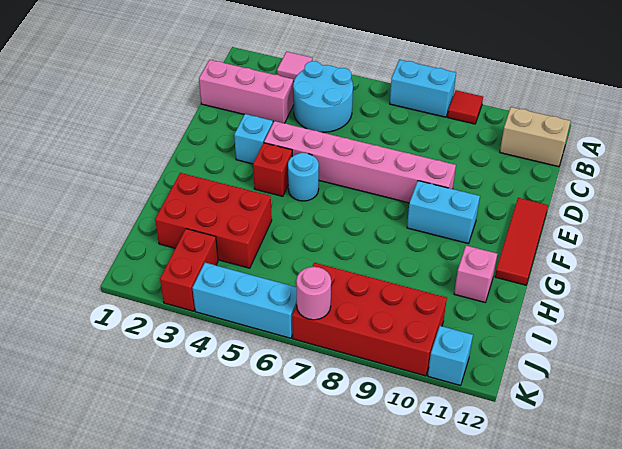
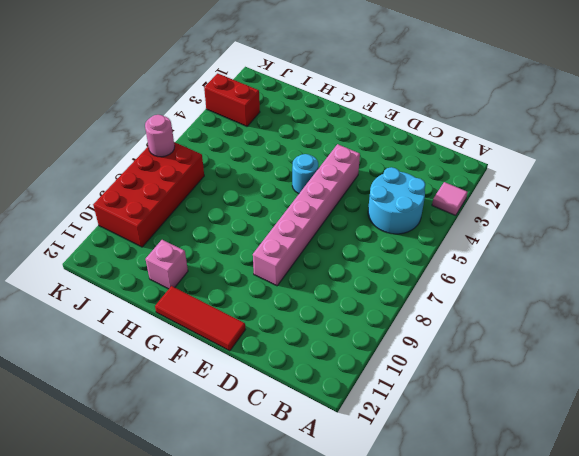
none -> cyan 1x2 brick [390,60,456,117]
none -> red 1x1 tile [448,90,483,124]
none -> tan 1x2 brick [500,107,571,167]

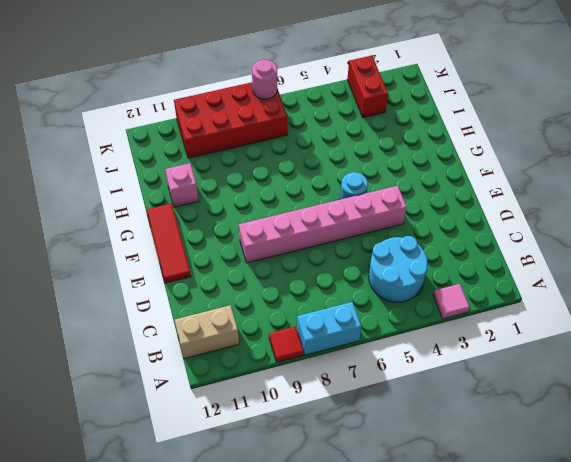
none -> pink 1x3 brick [199,60,294,123]
none -> cyan 1x1 brick [234,114,273,164]
none -> red 1x1 brick [253,143,292,196]

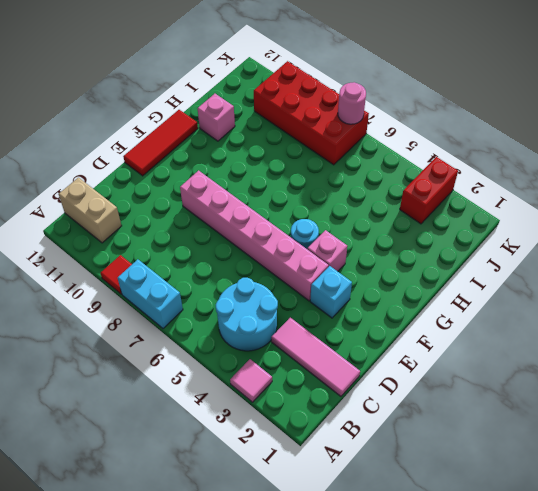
pink 1x3 tile [271,317,360,396] -> pink 1x3 brick [199,60,294,123]
pink 1x1 brick [308,230,347,271] -> red 1x1 brick [253,143,292,196]
none -> cyan 1x2 brick [407,181,480,244]
none -> red 2x3 brick [155,173,272,268]
none -> cyan 1x3 brick [193,263,297,338]

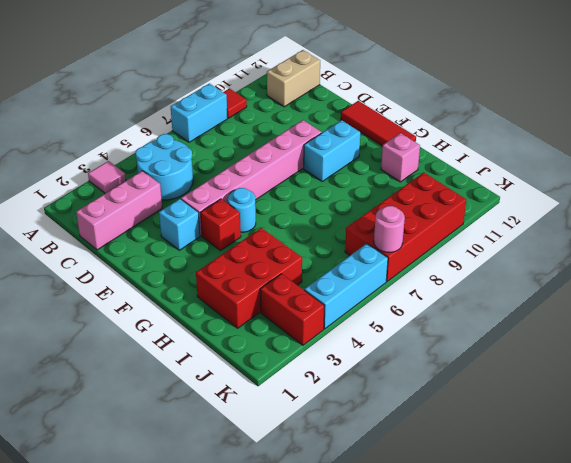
none -> cyan 1x1 brick [428,326,473,385]

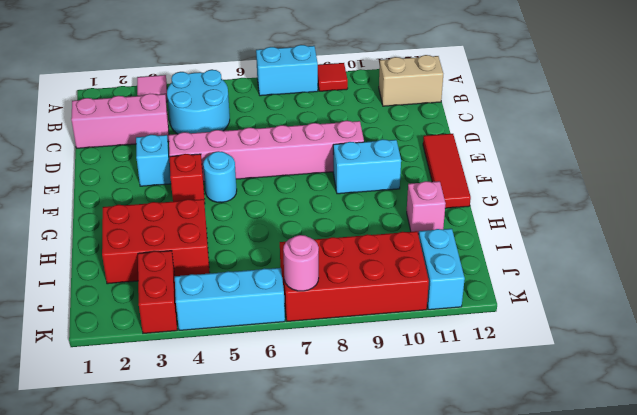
cyan 1x2 brick [419,229,465,310] -> cyan 1x1 brick [428,326,473,385]

